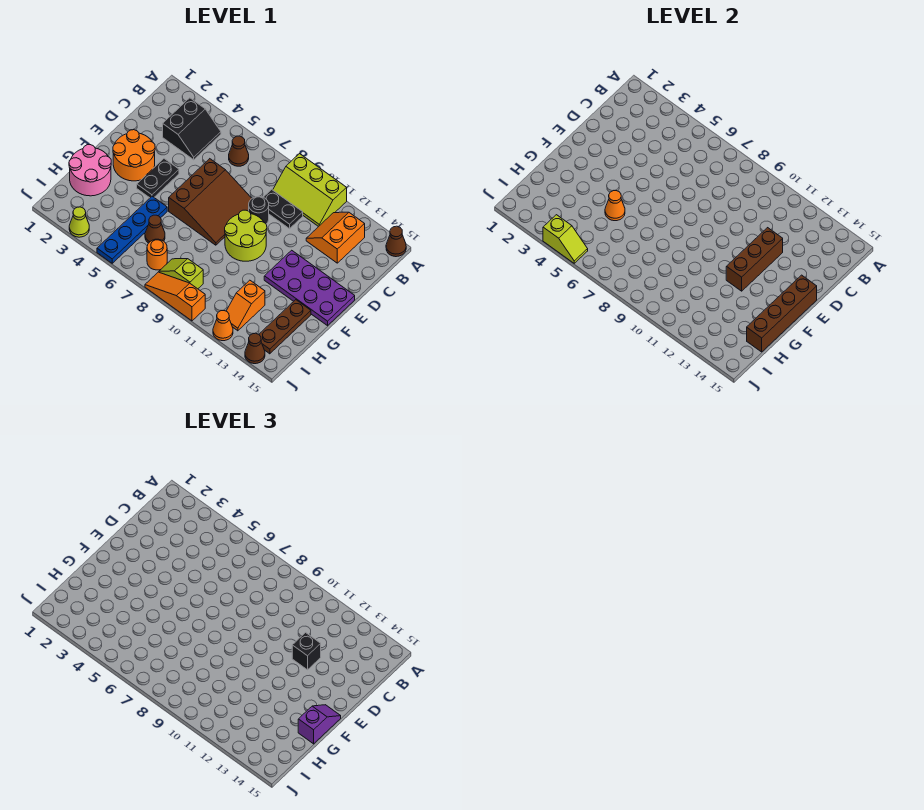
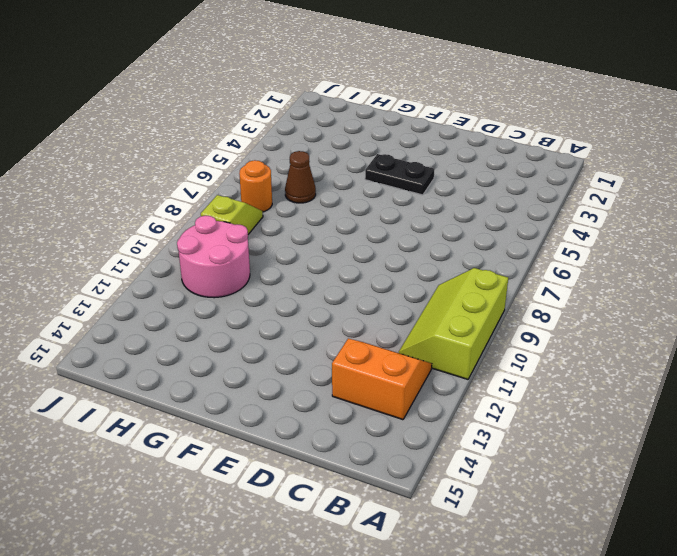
pink 2x2 round brick [177,215,250,298] -> pink 2x2 round brick moved to [69,145,111,196]
none -> brown 1x1 cone [386,226,406,257]
none -> black 2x2 slope [163,98,221,160]
none -> brown 1x1 cone [229,136,249,166]

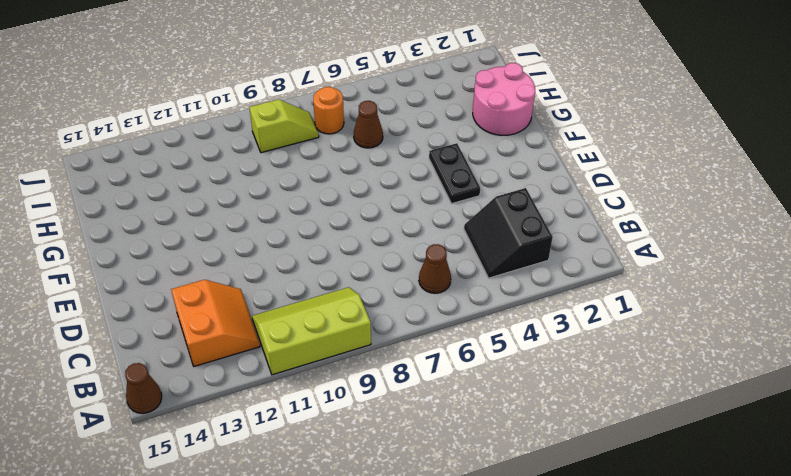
none -> black 1x2 plate [264,189,303,229]
none -> brown 3x3 slope [169,159,252,245]
none -> black 1x1 round brick [249,196,269,224]

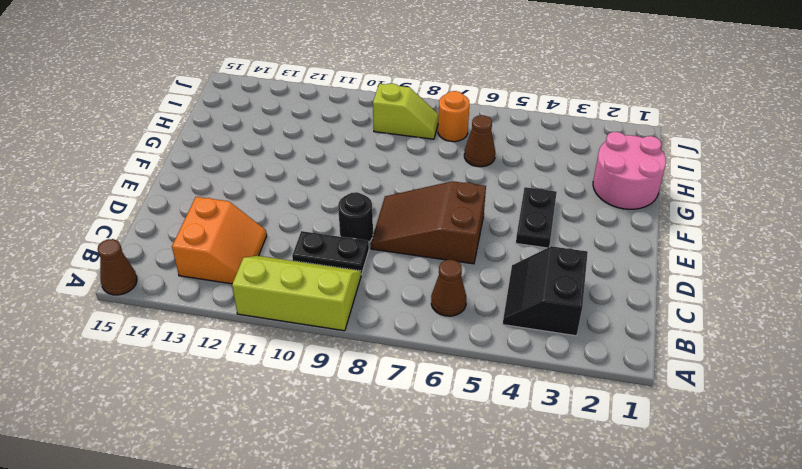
brown 2x3 slope [371,181,486,264] -> brown 3x3 slope [169,159,252,245]
none -> orange 2x2 round brick [113,130,155,181]
none -> lime 2x2 round brick [225,210,267,261]
none -> purple 2x4 plate [264,250,355,326]

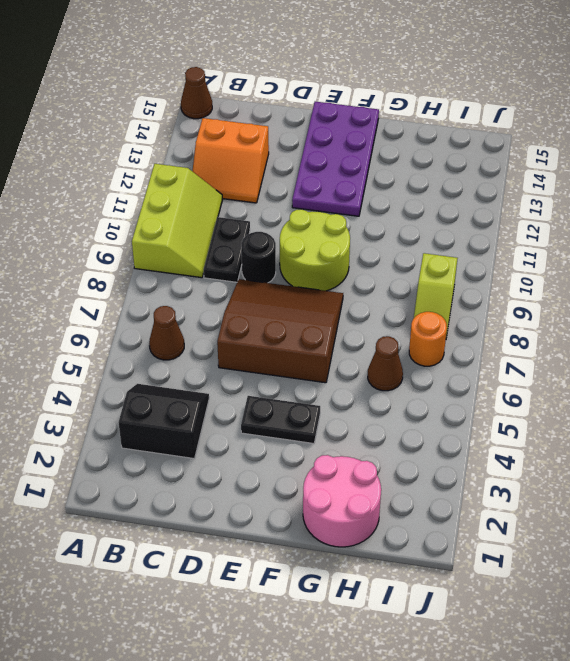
none -> orange 2x2 round brick [113,130,155,181]
none -> blue 1x4 plate [97,196,167,263]
none -> brown 1x3 plate [259,300,311,354]

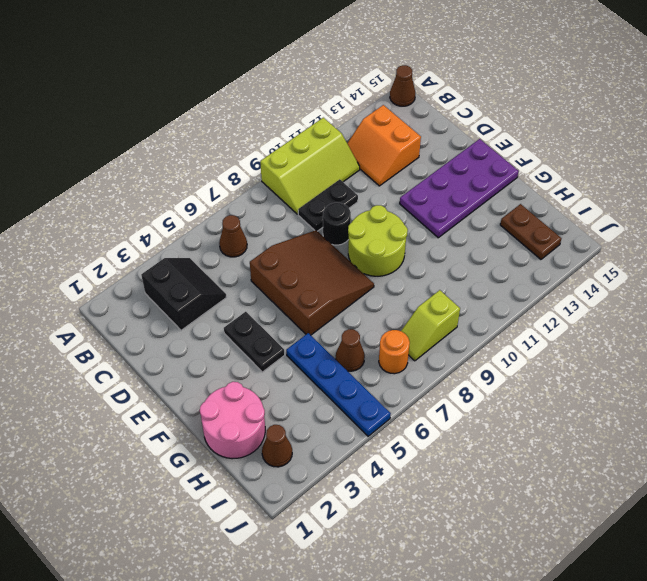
brown 1x2 plate [500,204,561,259] -> brown 1x3 plate [259,300,311,354]
brown 1x1 cone [262,425,292,467] -> brown 1x1 cone moved to [245,333,265,364]
none -> orange 2x2 round brick [113,130,155,181]
none -> orange 1x2 slope [226,280,265,331]
none -> lime 1x1 cone [69,207,89,237]

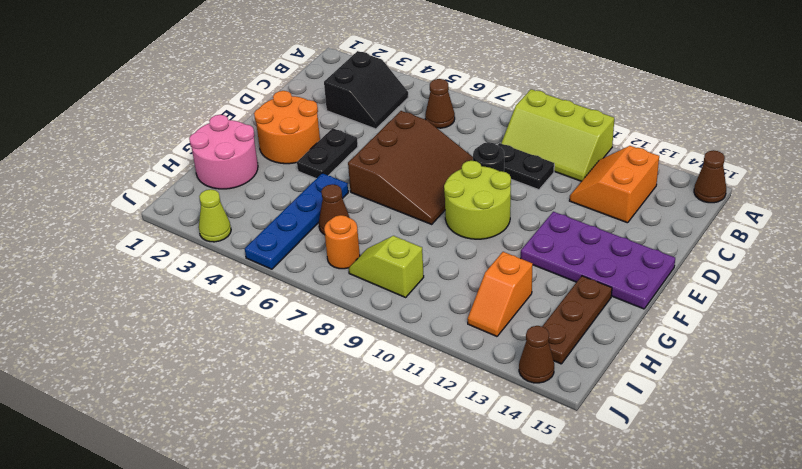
none -> orange 1x3 slope [145,272,205,321]
none -> orange 1x1 cone [213,311,233,341]
none -> brown 1x3 brick [726,228,783,291]

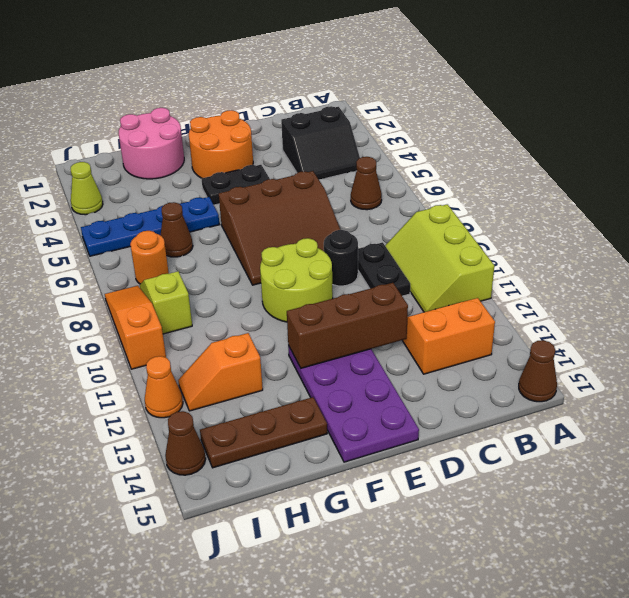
none -> brown 1x4 brick [747,275,817,352]
none -> orange 1x1 cone [605,191,625,221]
none -> lime 1x2 slope [543,215,588,263]

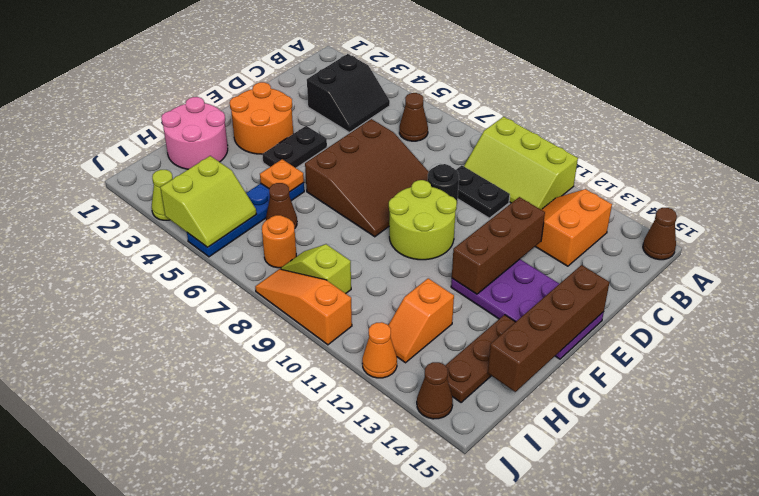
orange 1x1 plate [260,159,304,192] -> orange 1x1 cone [605,191,625,221]
lime 2x2 slope [160,156,256,247] -> lime 1x2 slope [543,215,588,263]
none -> black 1x1 brick [292,633,321,670]
none -> purple 1x2 slope [298,705,341,744]

